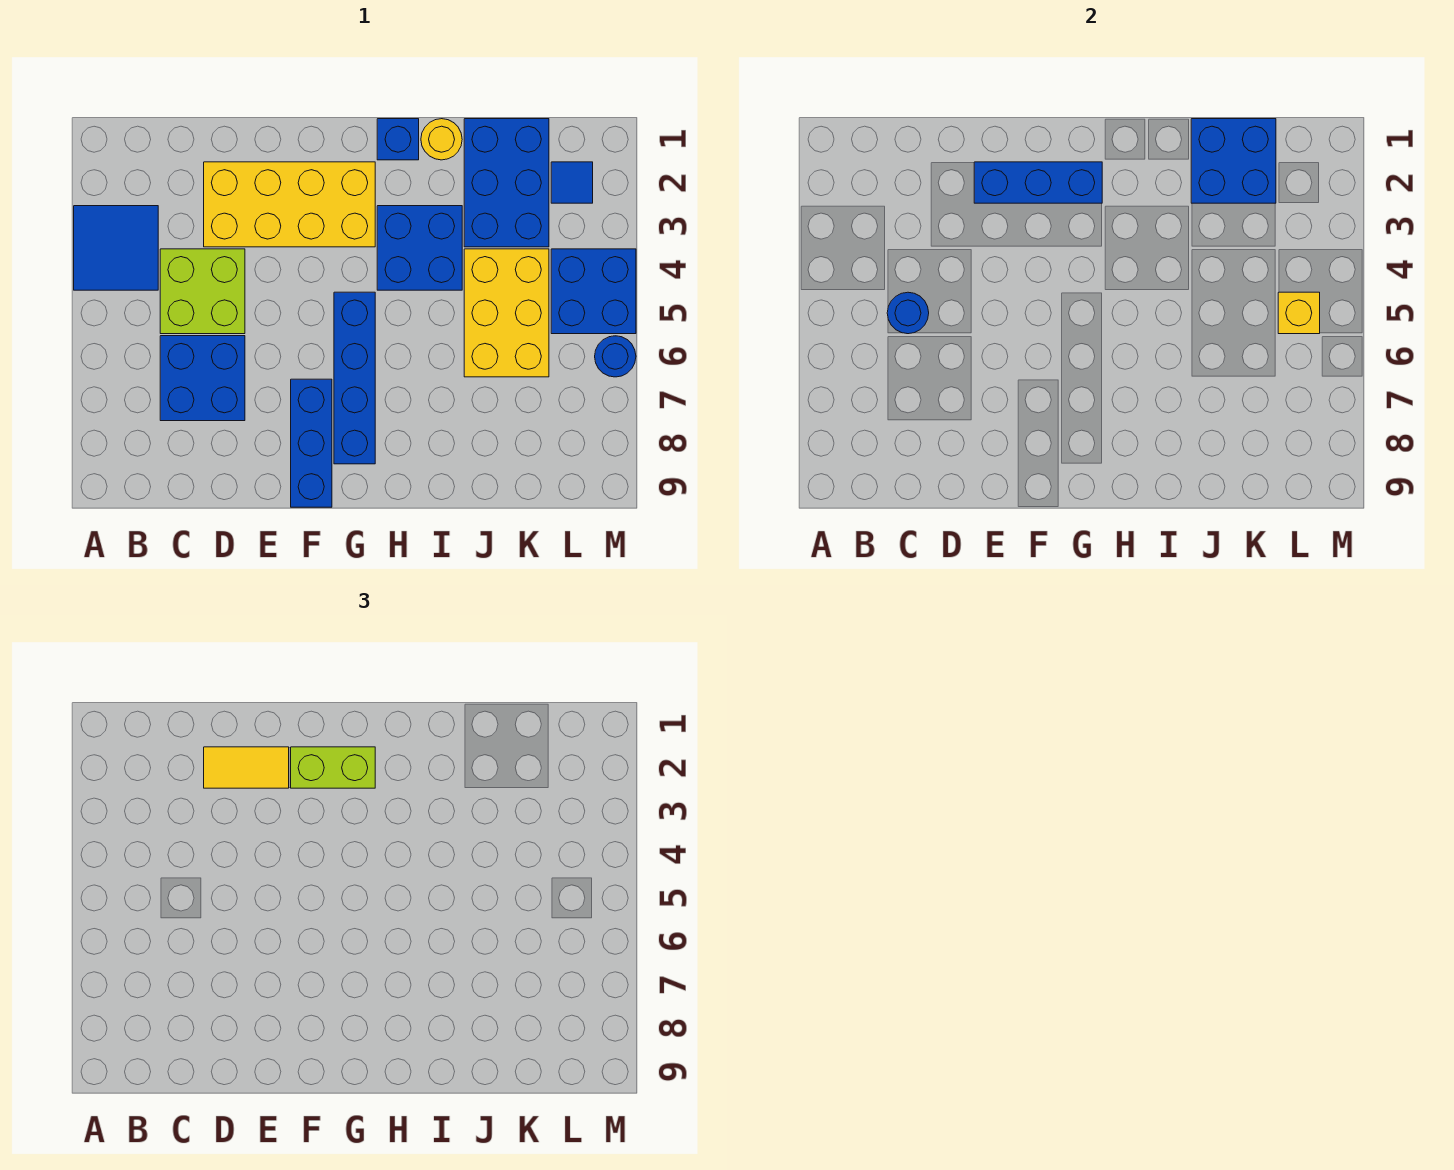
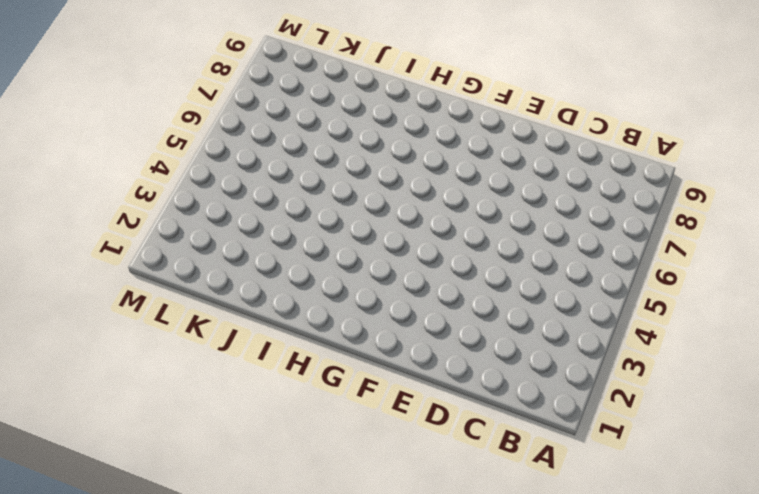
none -> blue 2x2 tile [74,206,158,290]
none -> lime 2x2 brick [160,249,245,334]
none -> blue 2x2 brick [160,336,245,421]

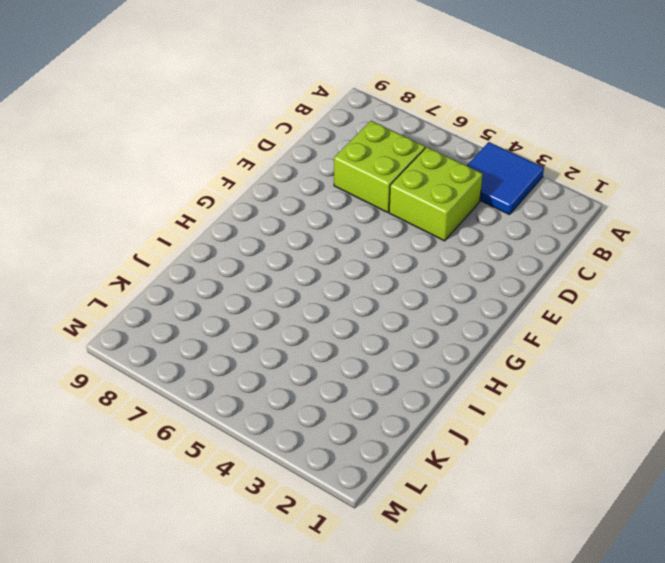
lime 2x2 brick [334,121,425,212] -> blue 2x2 brick [160,336,245,421]
none -> yellow 2x4 brick [204,162,375,247]
none -> blue 1x3 brick [291,379,332,507]
none -> blue 1x4 brick [334,292,375,464]

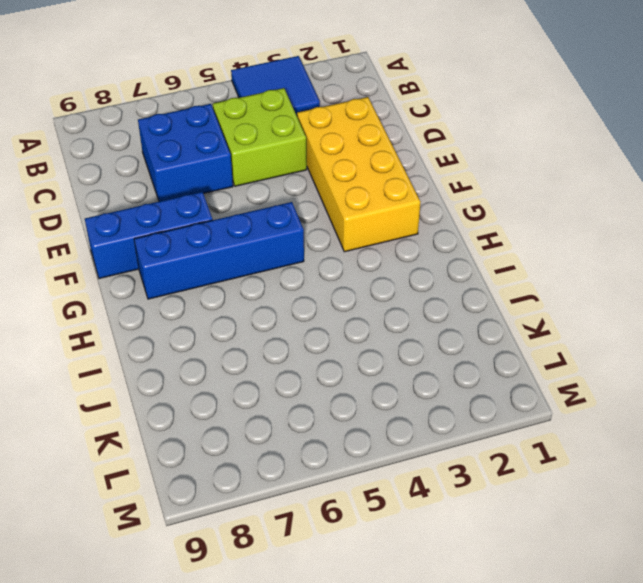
none -> blue 1x1 brick [377,119,419,160]
none -> blue 2x2 brick [377,206,462,290]
none -> yellow 1x1 round brick [421,119,462,160]

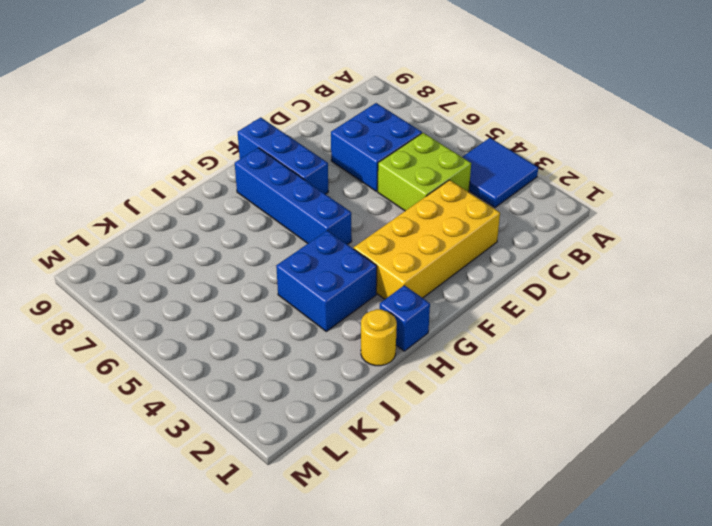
none -> blue 2x3 brick [464,119,549,247]
none -> yellow 2x3 brick [464,249,549,377]
none -> blue 1x1 tile [551,162,593,203]

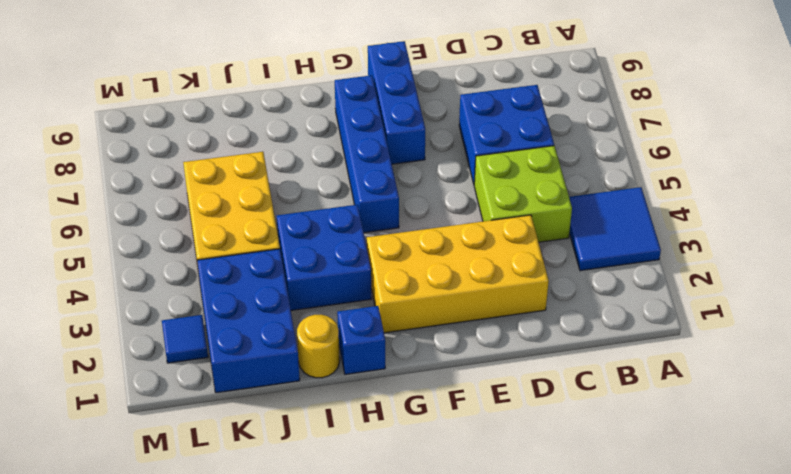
none -> blue 2x2 brick [551,249,636,334]
none -> blue 1x1 round brick [595,336,636,377]
none -> blue 1x1 round brick [887,292,929,334]

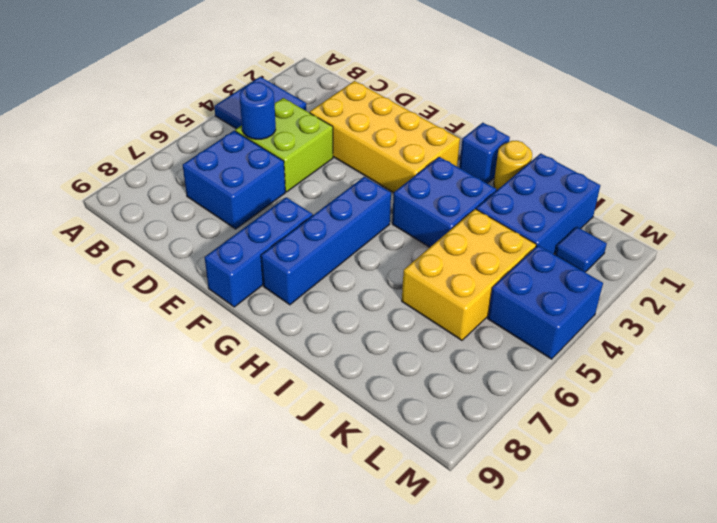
none -> blue 1x1 round brick [595,336,636,377]
none -> blue 1x3 brick [974,162,1102,203]
none -> blue 2x2 brick [1191,119,1276,203]

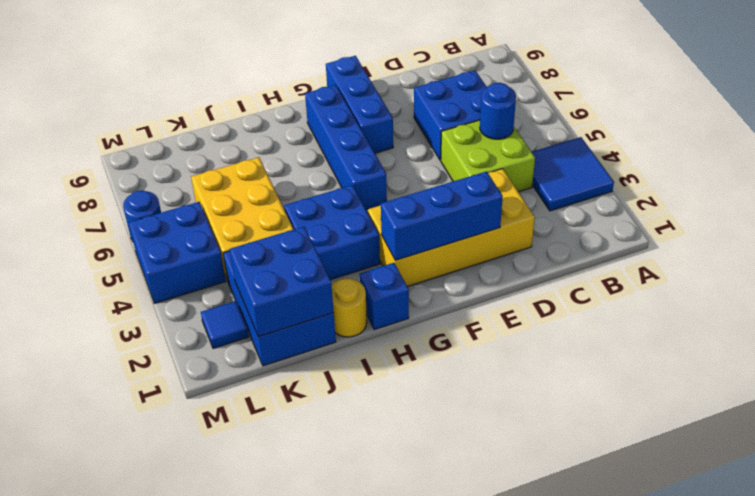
none -> yellow 1x1 brick [1278,292,1320,334]
none -> yellow 1x2 tile [204,747,289,788]
none -> lime 1x2 brick [291,747,375,788]

